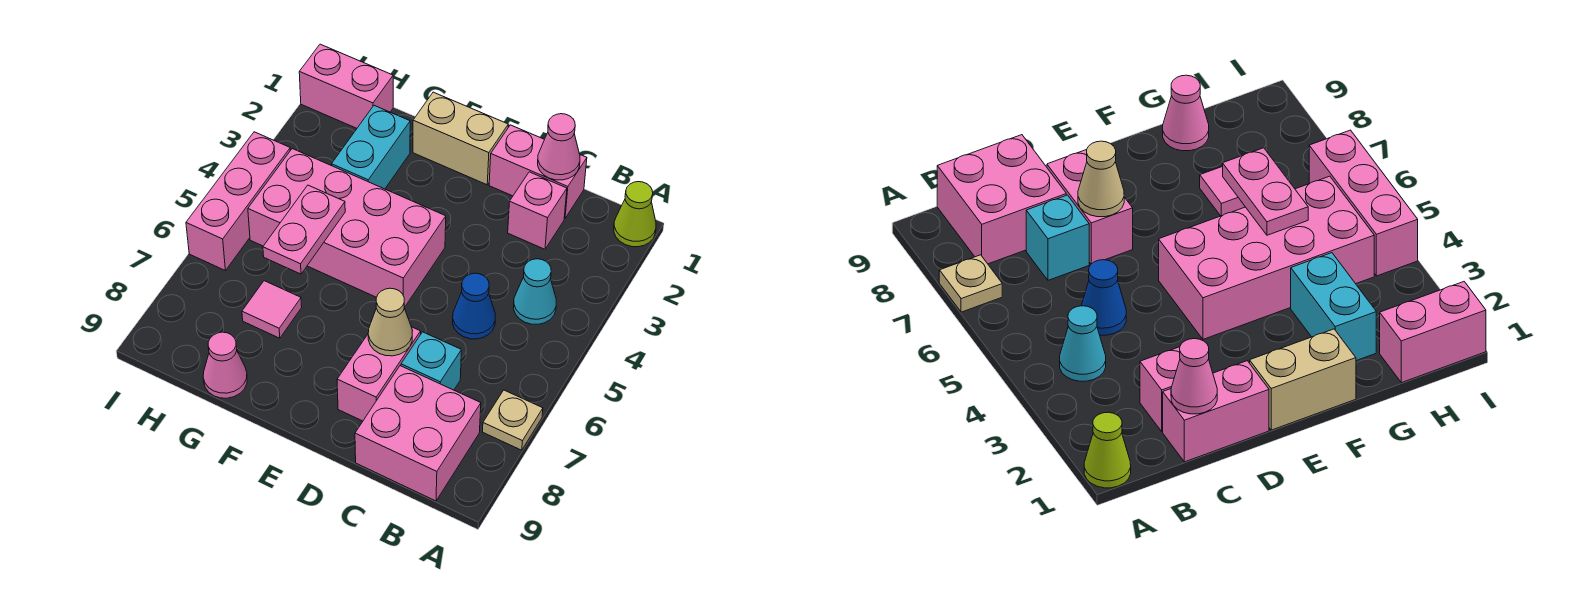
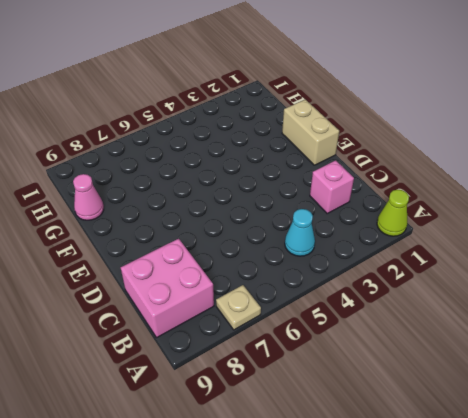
none -> pink 1x2 brick [489,125,587,218]
none -> blue 1x1 cone [453,273,496,339]
none -> cyan 1x1 brick [401,332,461,390]

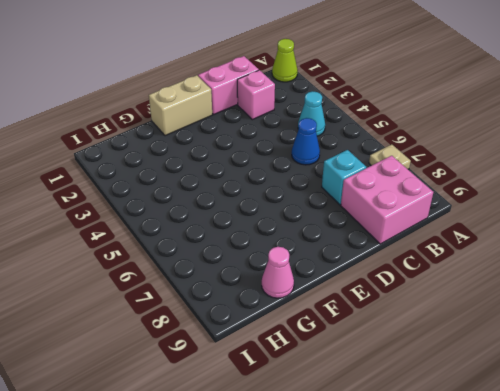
none -> pink 1x2 brick [337,327,421,421]
none -> pink 2x4 brick [248,149,446,307]
none -> cyan 1x2 brick [332,106,410,189]

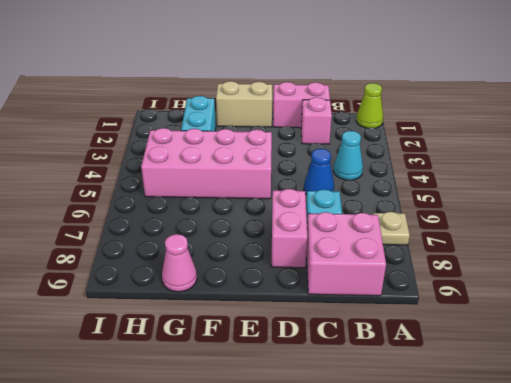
none -> pink 1x1 tile [242,281,302,338]
none -> pink 1x2 brick [299,44,393,128]
none -> pink 1x3 brick [186,132,290,270]

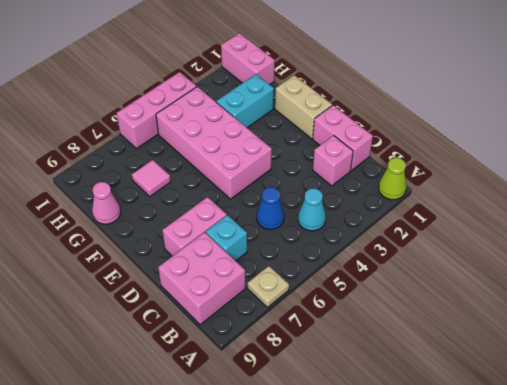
none -> pink 1x1 cone [538,114,580,180]
none -> tan 1x1 cone [368,288,413,356]
none -> pink 1x2 plate [263,185,345,274]

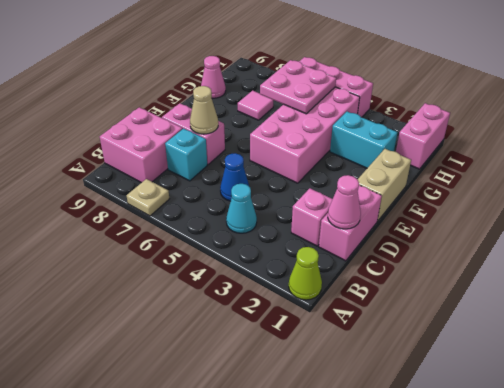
pink 2x2 plate [260,60,336,114] -> pink 1x2 plate [263,185,345,274]

